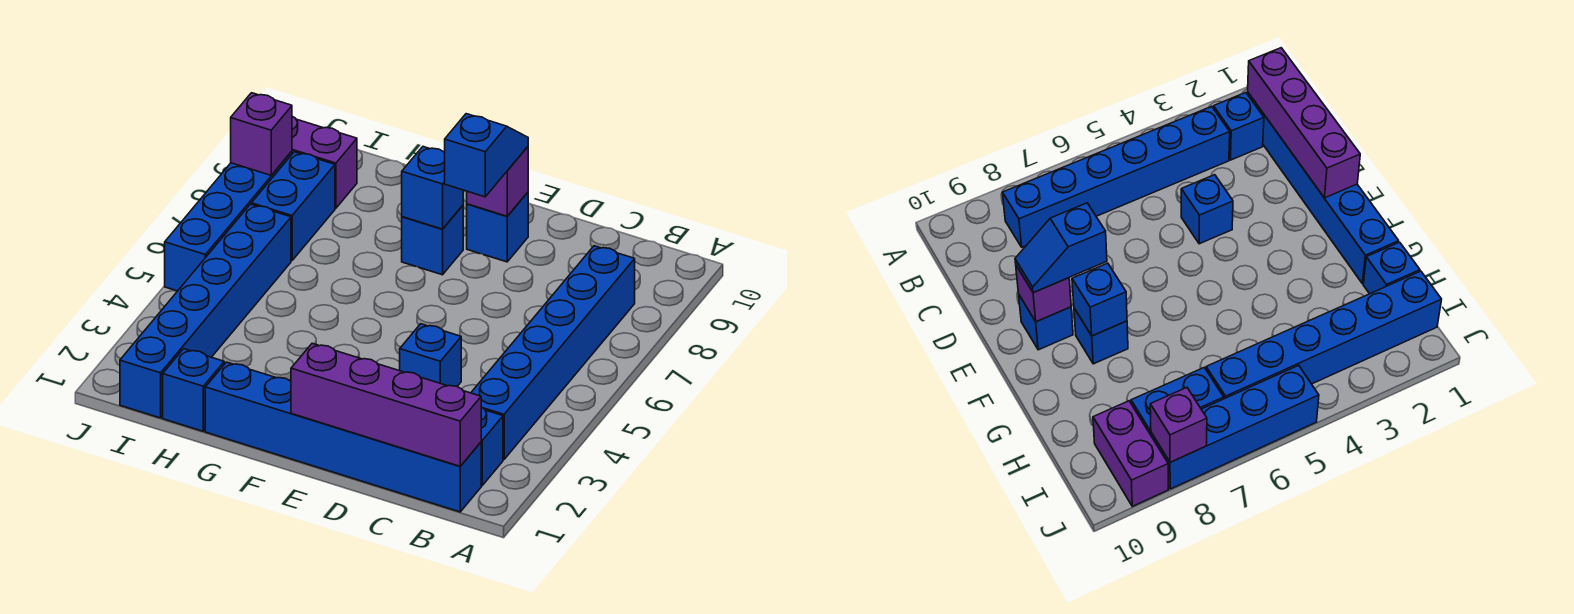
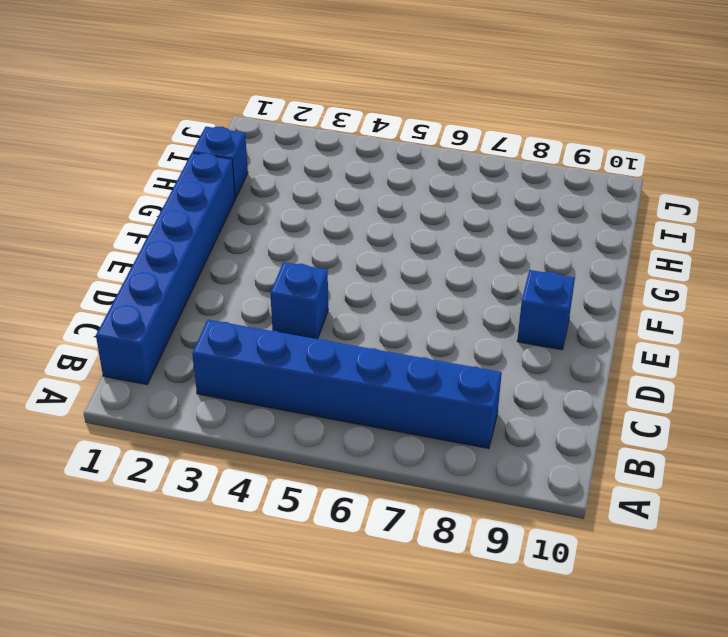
none -> blue 1x1 brick [481,407,503,486]
none -> blue 1x1 brick [402,205,463,275]
none -> blue 1x6 brick [120,204,291,418]

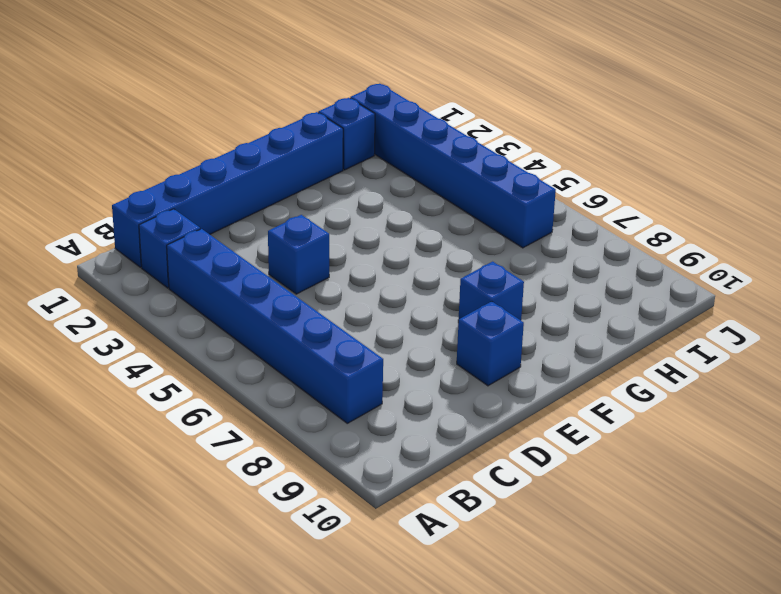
none -> blue 1x2 brick [251,152,335,261]
none -> purple 1x2 brick [292,116,357,208]
none -> blue 1x4 brick [165,151,292,291]

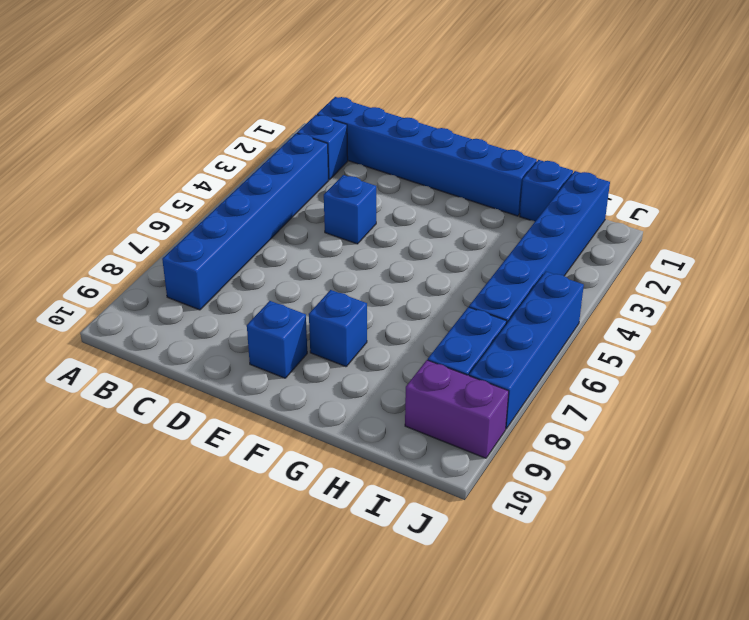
none -> purple 1x4 brick [291,343,481,466]
none -> purple 1x1 brick [467,147,528,216]
none -> blue 1x1 brick [402,147,463,229]

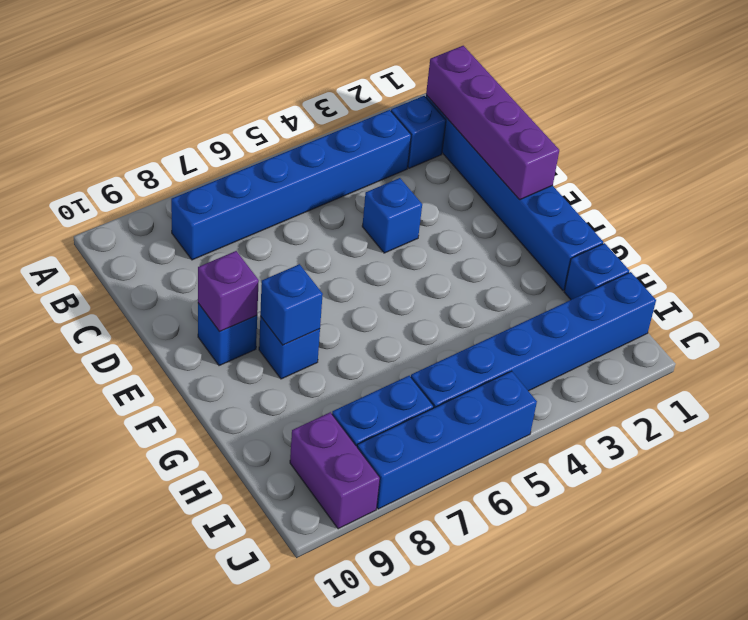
none -> purple 1x1 brick [231,93,292,175]
none -> blue 1x2 slope [445,114,528,197]

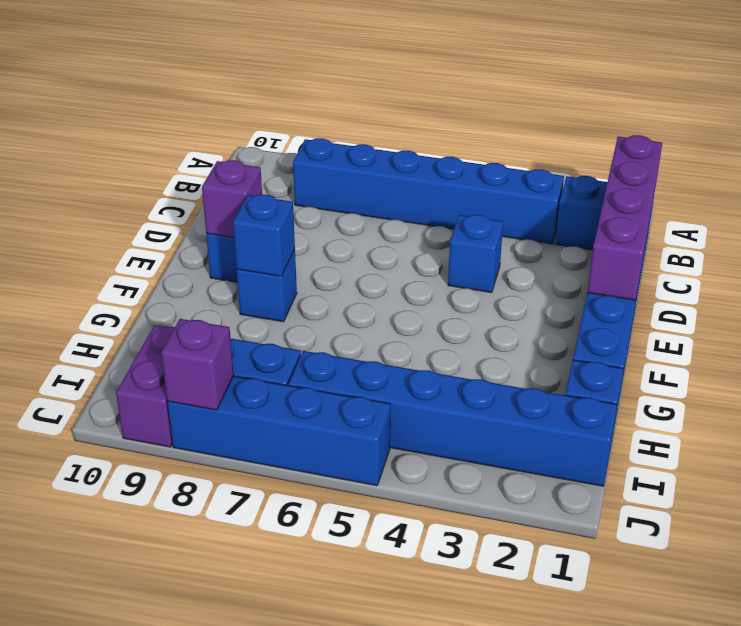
none -> blue 1x2 slope [445,114,528,197]

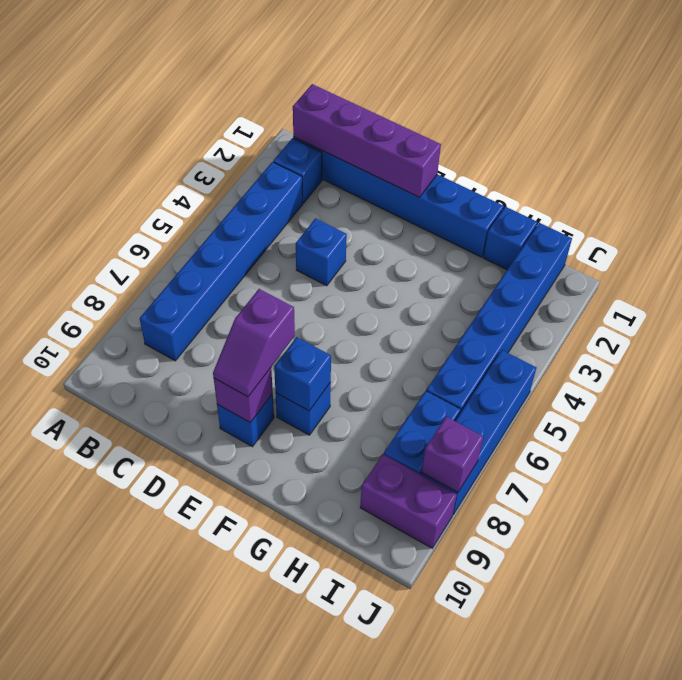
purple 1x2 slope [213,289,295,397] -> blue 1x2 slope [445,114,528,197]

